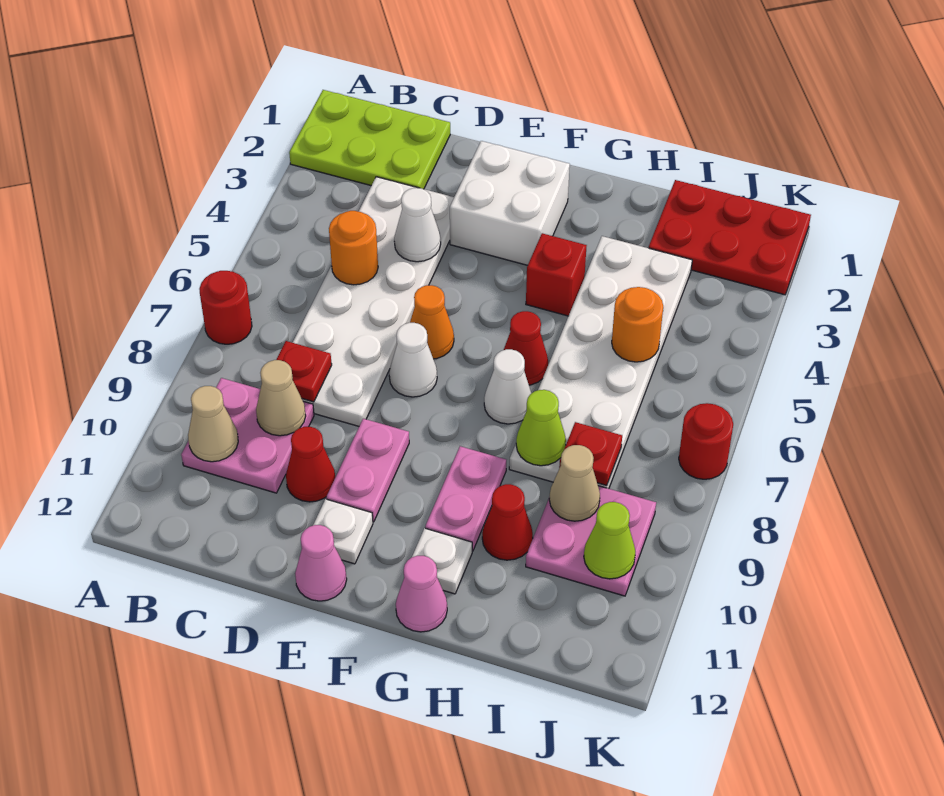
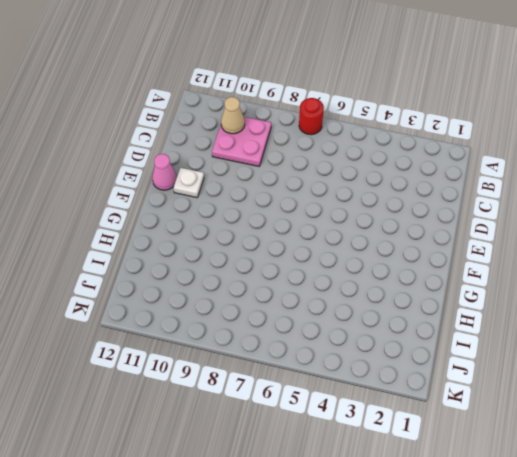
none -> lime 2x3 plate [289,90,450,189]
none -> white 2x6 plate [293,177,454,426]
none -> red 1x1 cone [286,427,335,502]
none -> white 2x2 brick [450,141,570,265]

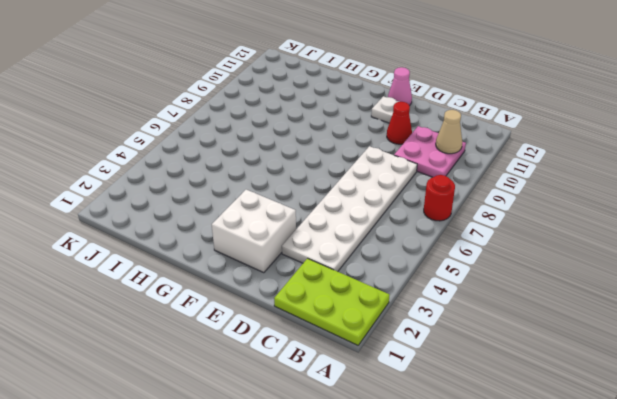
none -> orange 1x1 cone [410,285,454,359]
none -> white 1x1 cone [389,323,437,397]
none -> pink 1x2 plate [326,419,409,522]
none -> red 1x1 brick [526,233,587,316]

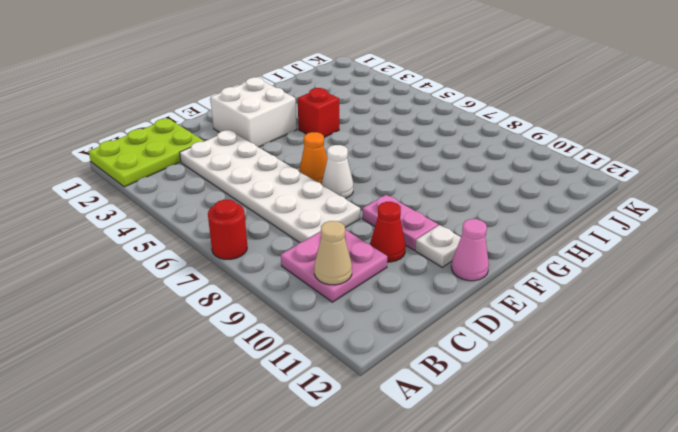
none -> red 1x1 cone [504,311,548,385]
none -> white 1x1 cone [484,349,531,424]
none -> pink 1x2 plate [425,446,506,551]
none -> white 1x1 plate [412,528,472,594]

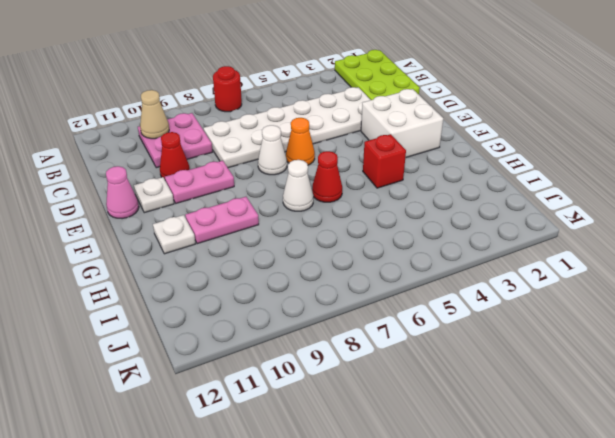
none -> pink 1x1 cone [396,556,447,632]
none -> white 2x6 plate [509,236,692,489]
none -> red 1x1 cone [482,484,533,560]
none -> red 2x3 plate [649,180,811,295]

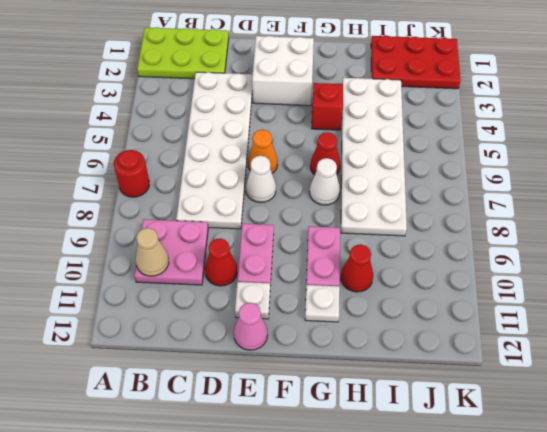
none -> pink 1x1 cone [396,556,447,632]
none -> pink 2x2 plate [526,486,656,596]
none -> red 1x1 round brick [679,403,733,479]
none -> orange 1x1 round brick [329,211,378,285]

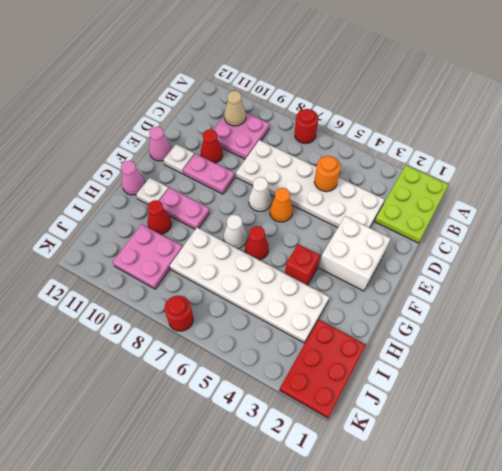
none -> red 1x1 plate [276,341,332,402]
none -> tan 1x1 cone [256,360,306,436]
none -> white 1x1 cone [394,188,441,262]
none -> lime 1x1 cone [516,390,566,466]

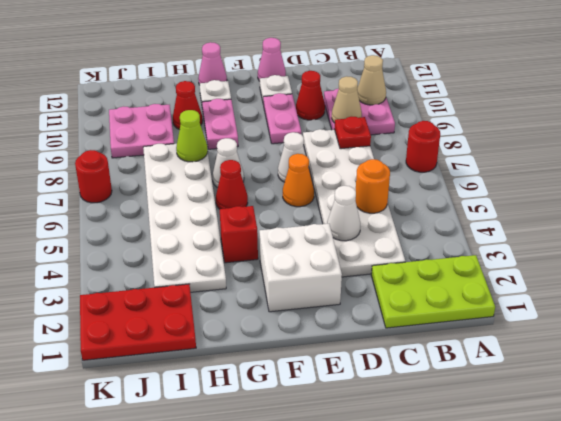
none -> orange 1x1 round brick [612,287,663,362]
none -> red 1x1 plate [559,422,622,486]
none -> tan 1x1 cone [549,445,600,521]
none -> lime 1x1 cone [584,502,635,579]

